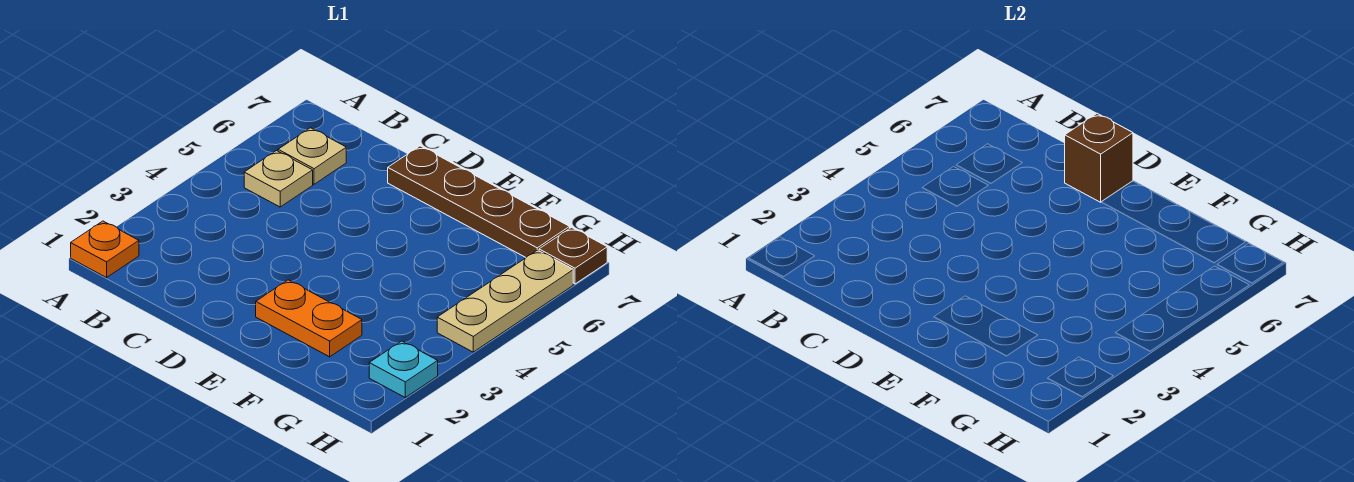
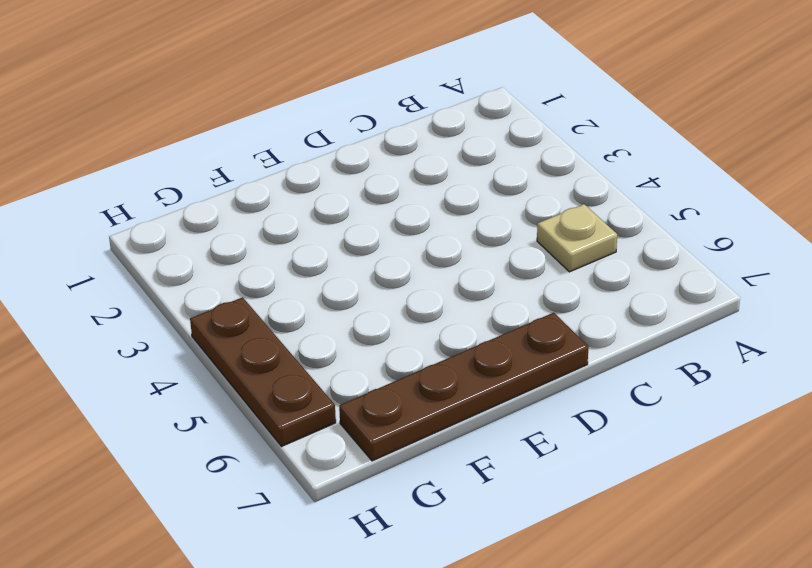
brown 1x3 plate [190,297,336,447] -> tan 1x3 plate [437,250,573,352]
none -> orange 1x1 plate [71,221,139,278]
none -> tan 1x1 plate [278,128,346,184]

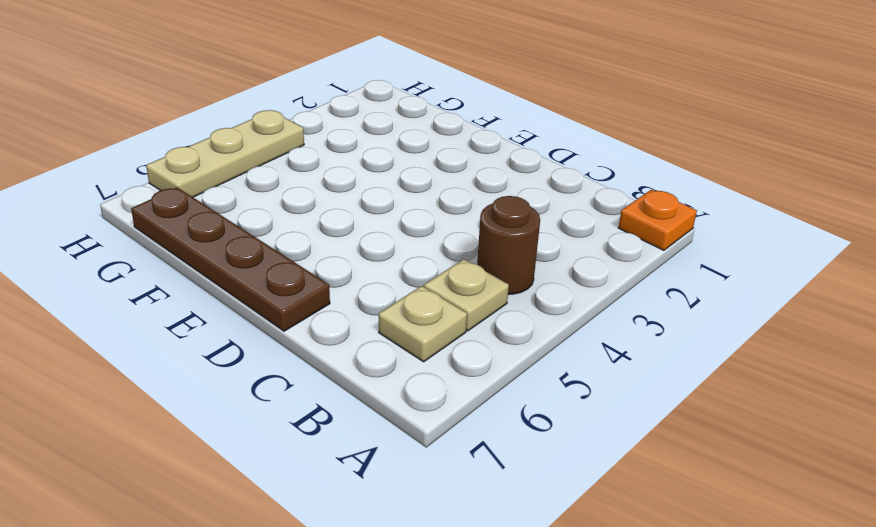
brown 1x1 round brick [477,196,540,294] -> none
none -> orange 1x2 plate [256,280,362,357]
none -> cyan 1x1 plate [369,341,438,397]

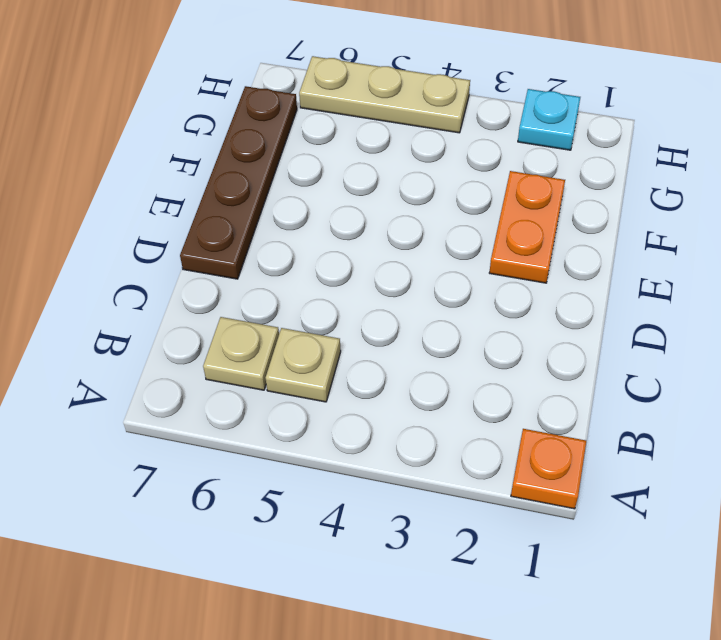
none -> brown 1x1 plate [539,228,607,284]
none -> brown 1x1 brick [1065,113,1133,202]

